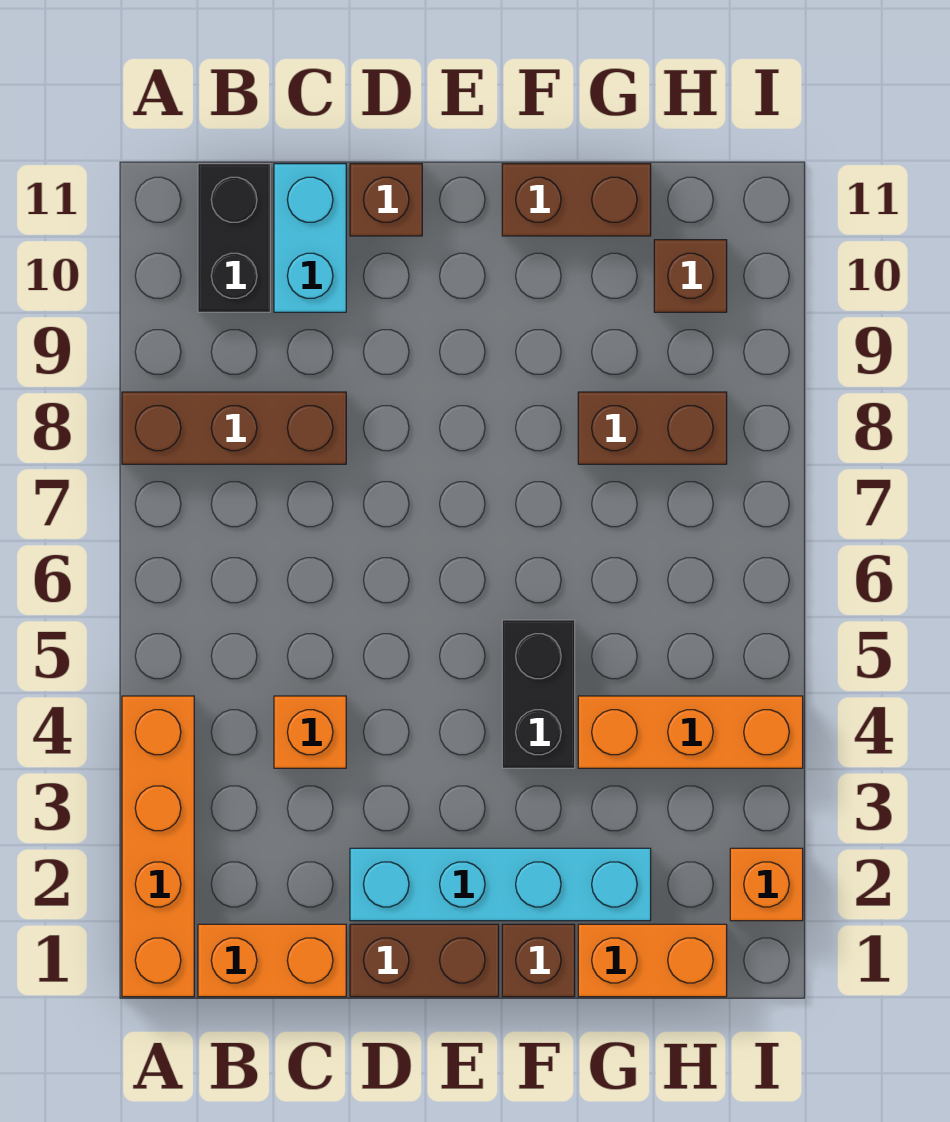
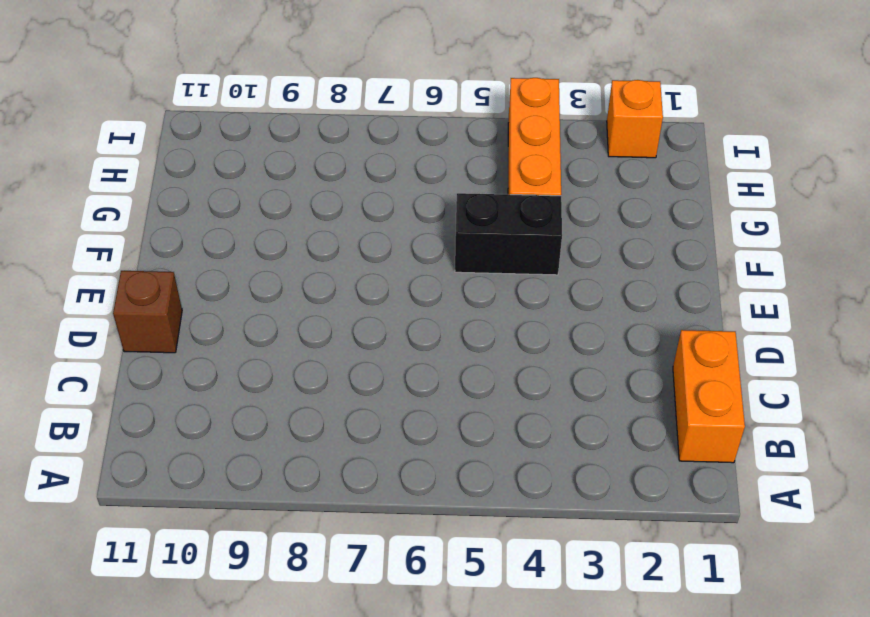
none -> orange 1x4 brick [122,696,194,997]
none -> brown 1x3 brick [122,392,346,464]
none -> black 1x2 brick [198,164,270,312]

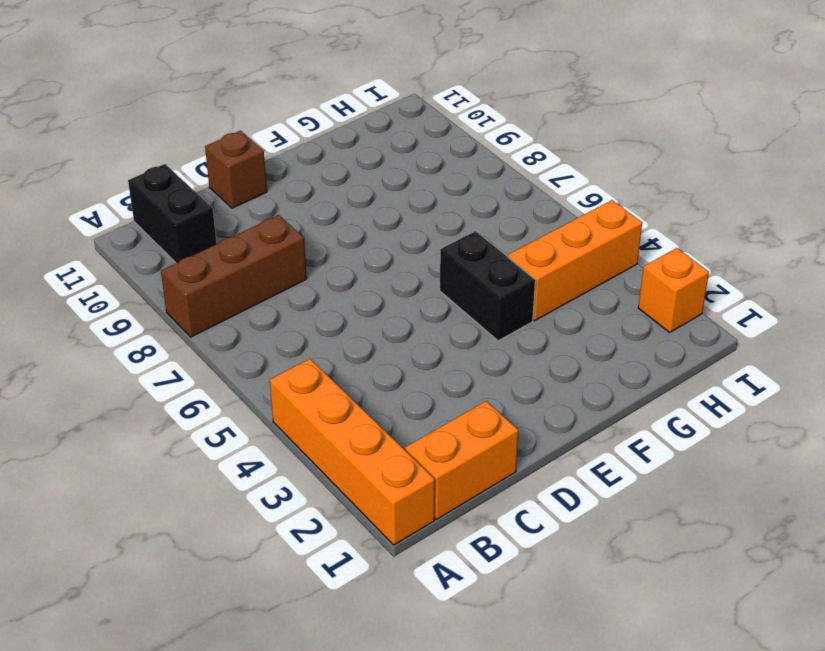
none -> orange 1x1 brick [274,696,346,768]
none -> cyan 1x2 brick [274,164,346,312]
none -> brown 1x2 brick [350,924,499,997]

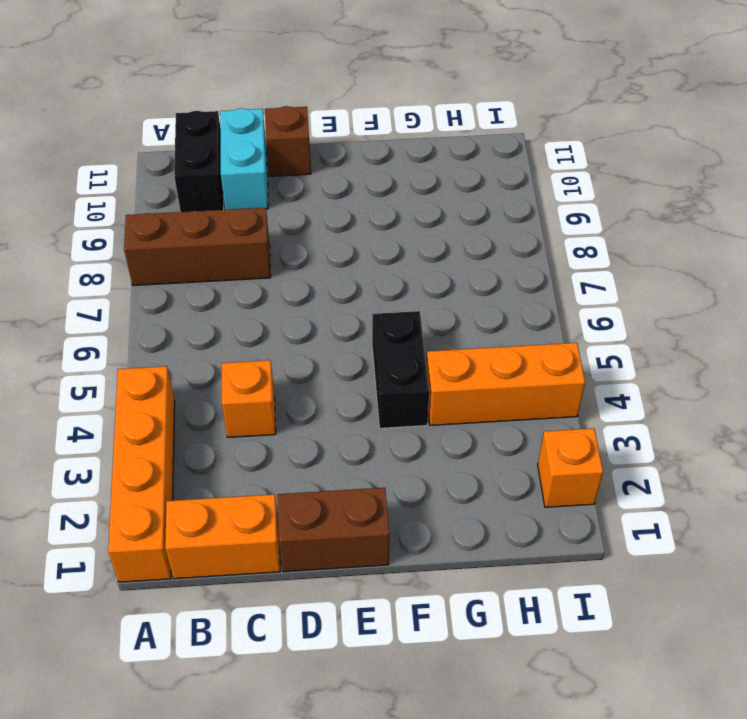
none -> cyan 1x4 brick [350,848,651,921]
none -> brown 1x1 brick [502,924,575,997]
none -> brown 1x2 brick [502,164,651,236]

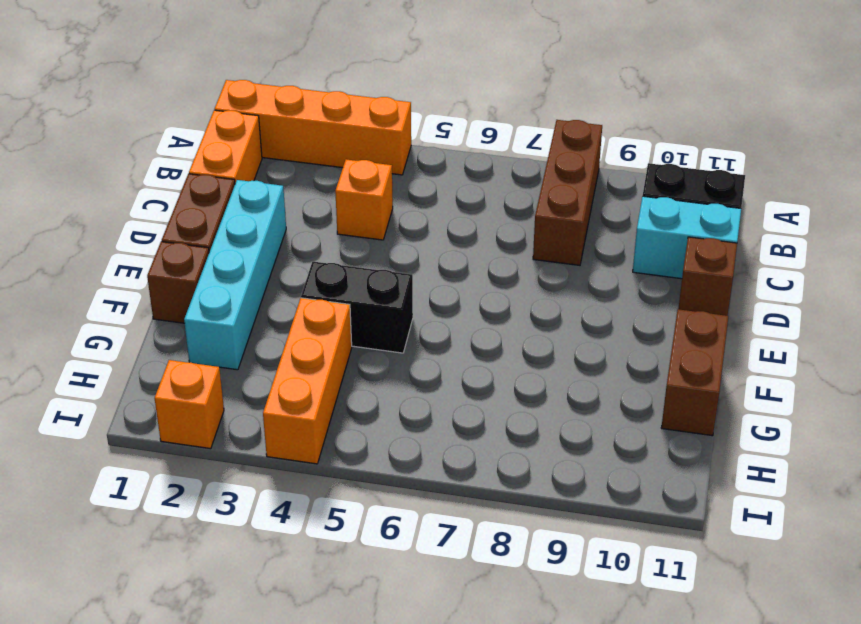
none -> orange 1x2 brick [578,924,727,997]
none -> brown 1x2 brick [578,392,727,464]
none -> brown 1x1 brick [654,240,727,312]

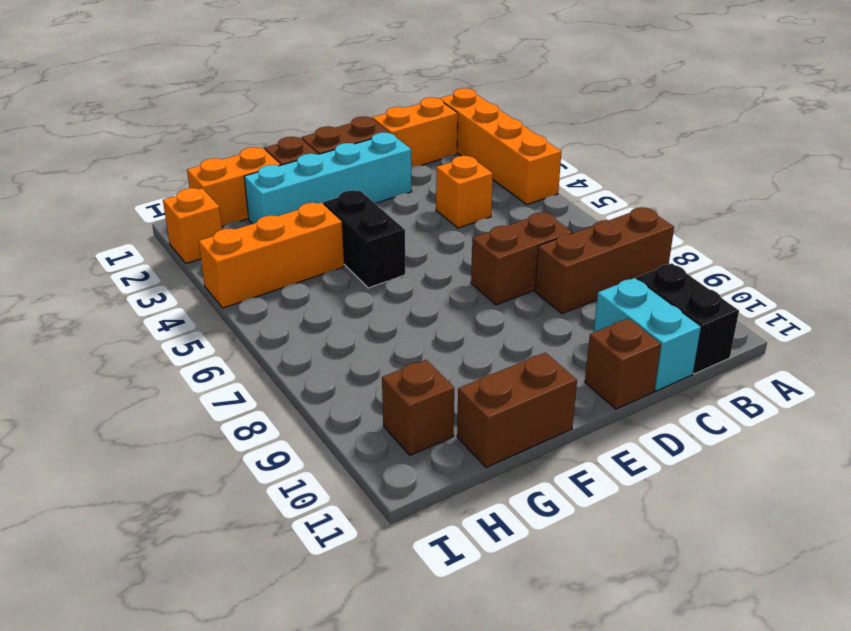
brown 1x2 brick [471,212,572,305] -> brown 1x2 brick moved to [578,392,727,464]

